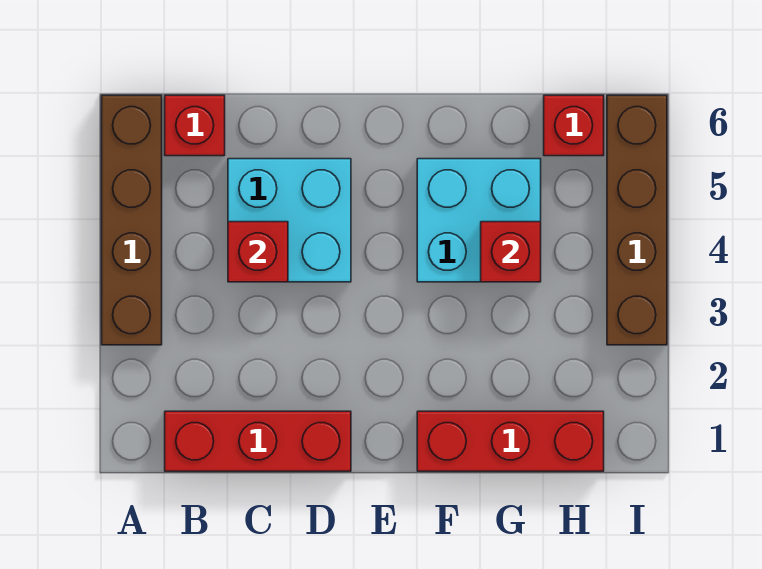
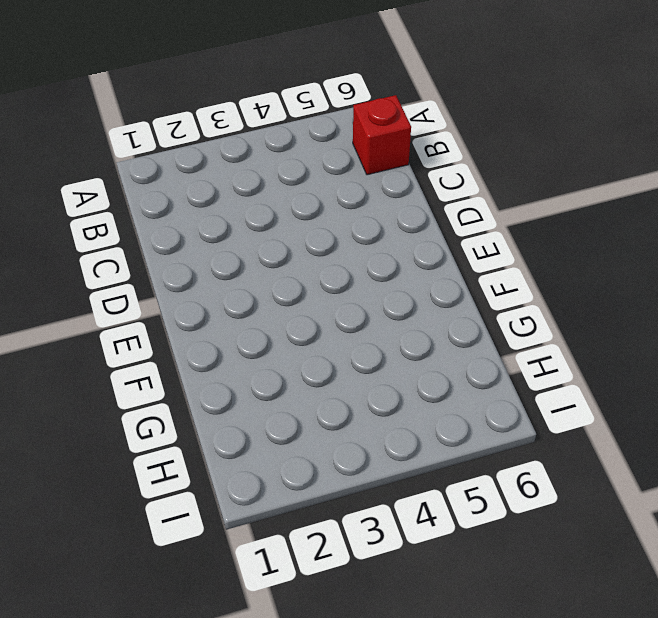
none -> brown 1x4 brick [102,95,162,345]
none -> red 1x3 brick [165,411,351,471]

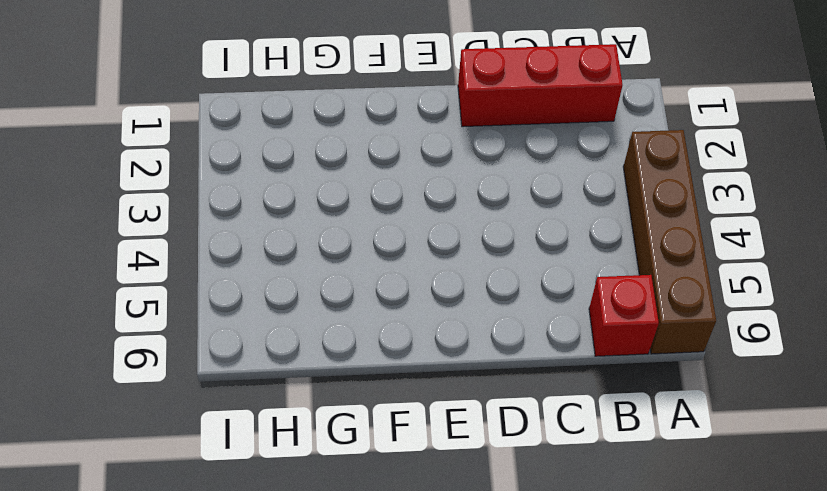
none -> cyan 2x2 brick [228,159,351,282]
none -> red 1x3 brick [417,411,604,471]

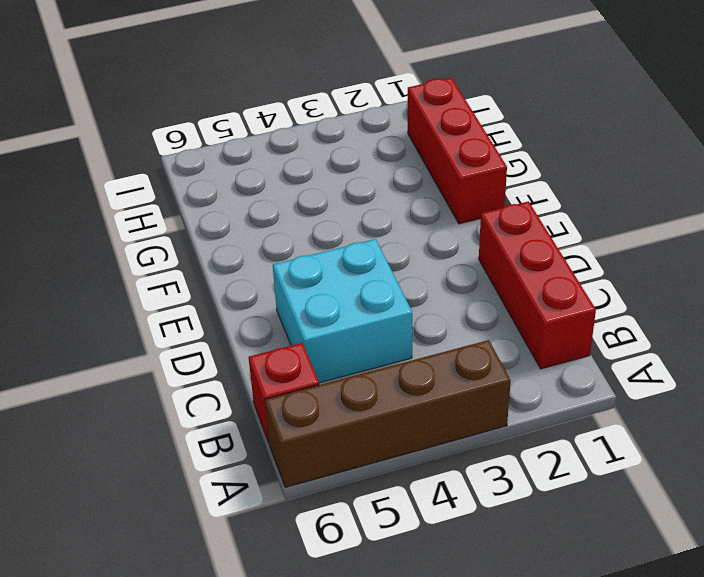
none -> cyan 2x2 brick [417,159,541,282]
none -> red 1x1 brick [544,95,604,156]

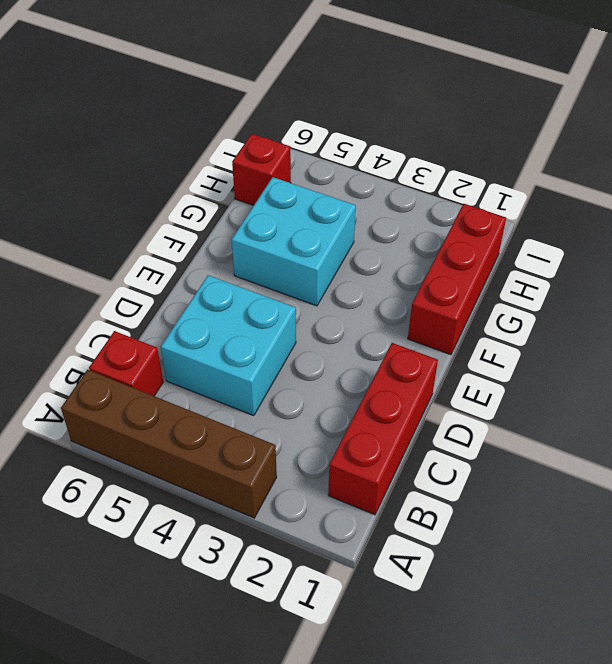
none -> brown 1x4 brick [607,95,667,345]
none -> red 1x1 brick [228,222,288,282]

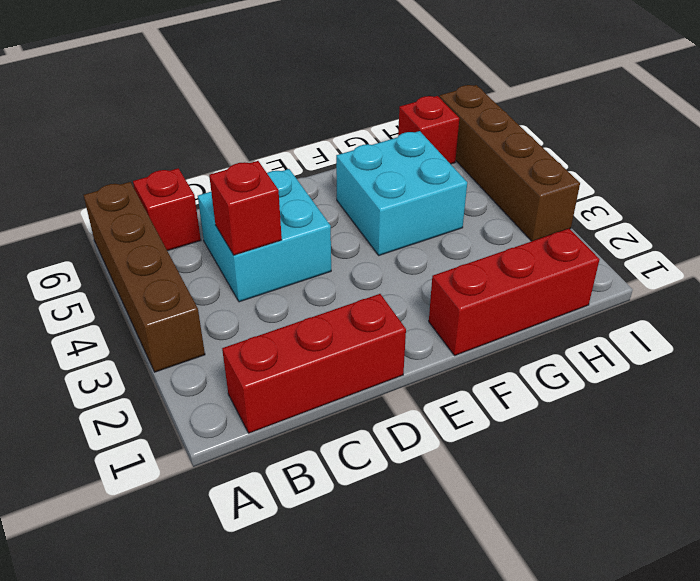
none -> red 1x1 brick [481,222,541,282]

